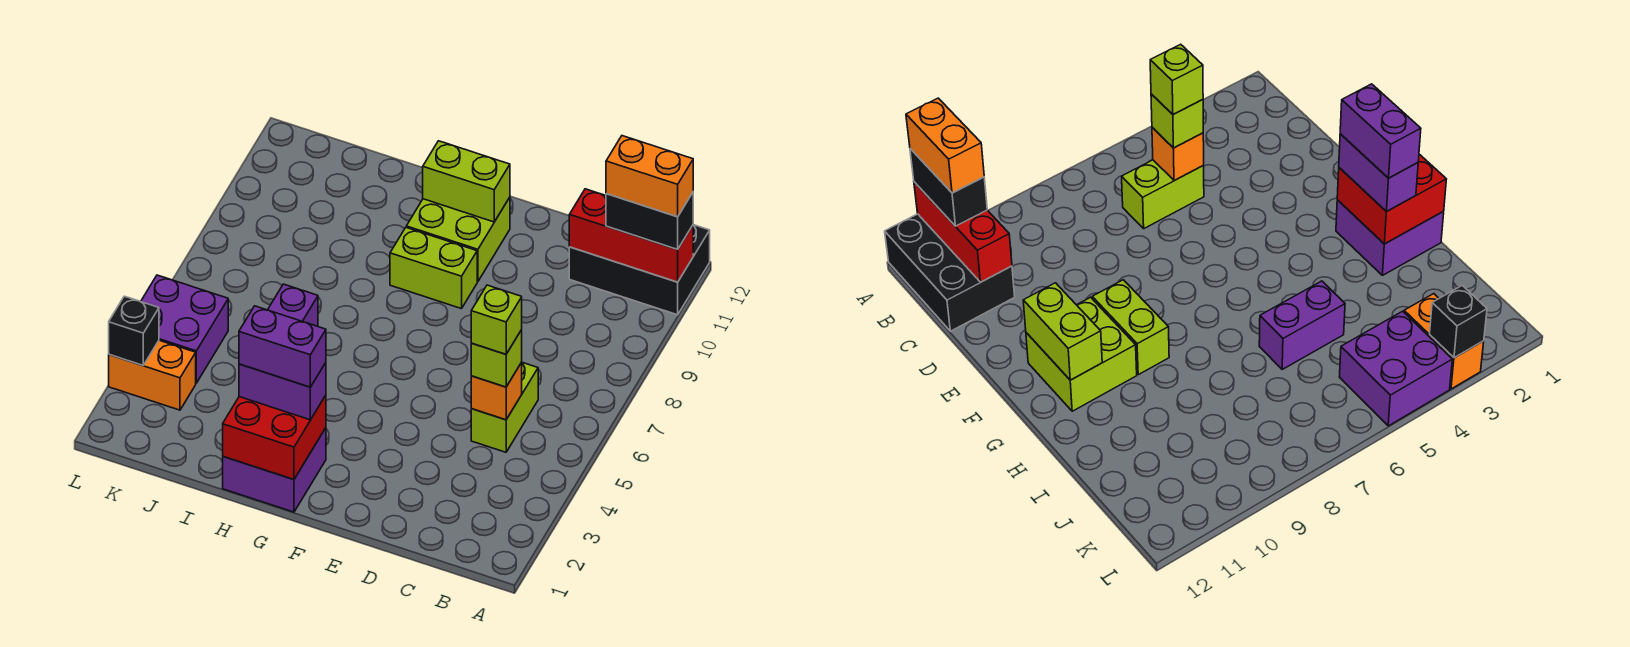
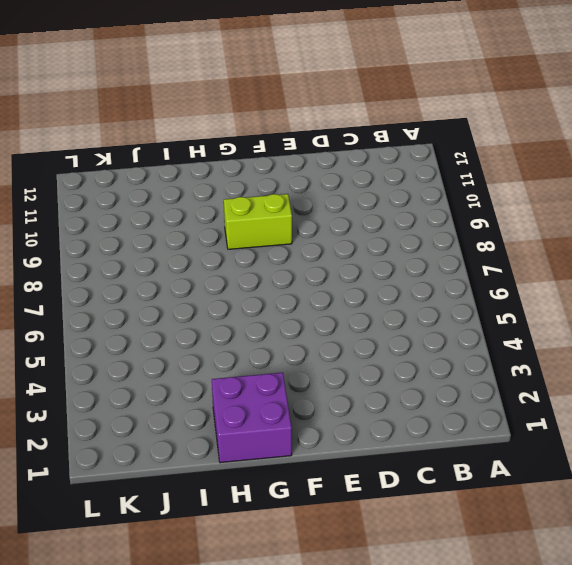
none -> black 2x3 brick [569,225,710,315]
none -> lime 1x2 brick [471,362,538,452]
none -> lime 2x2 brick [406,197,510,282]

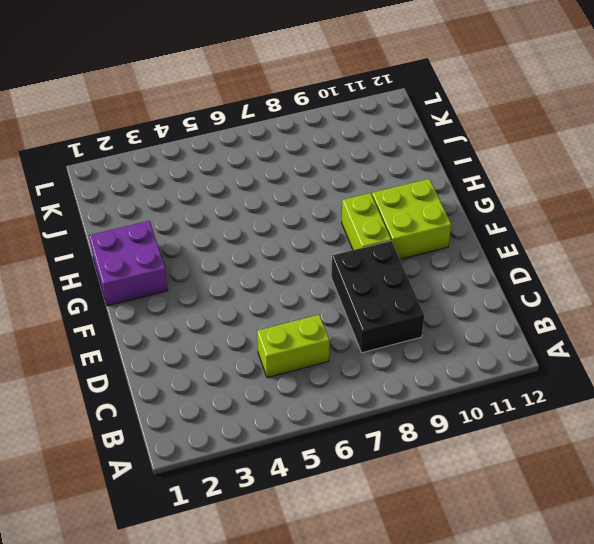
black 2x3 brick [331,241,424,353] -> black 2x3 brick moved to [569,225,710,315]
none -> purple 1x2 brick [268,284,318,326]
none -> orange 1x2 brick [109,340,196,410]
none -> purple 2x2 brick [141,275,228,383]

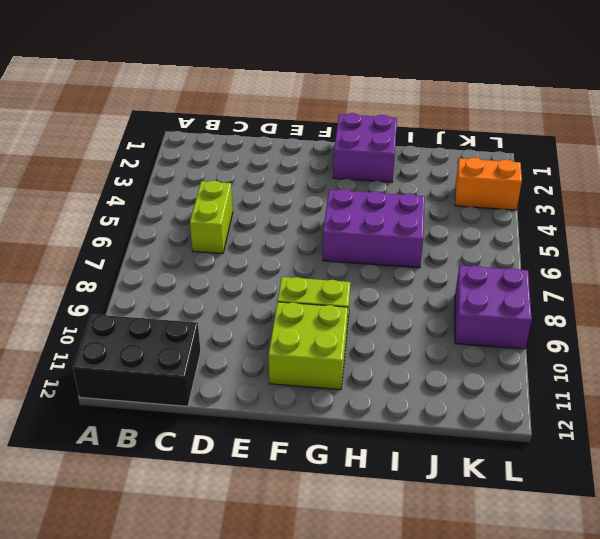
purple 2x3 brick [323,189,425,268] -> purple 1x2 brick [268,284,318,326]
purple 2x2 brick [455,265,532,349] -> purple 2x2 brick moved to [141,275,228,383]
none -> red 1x3 brick [569,189,693,282]
none -> orange 1x1 brick [471,362,522,420]
none -> lime 1x2 brick [423,141,510,222]

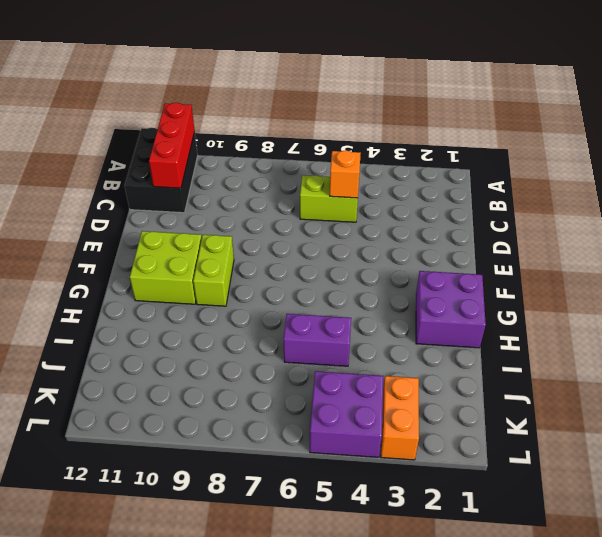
none -> lime 1x2 brick [423,141,510,222]
none -> red 2x2 brick [223,395,326,479]
none -> black 1x1 brick [109,296,159,365]

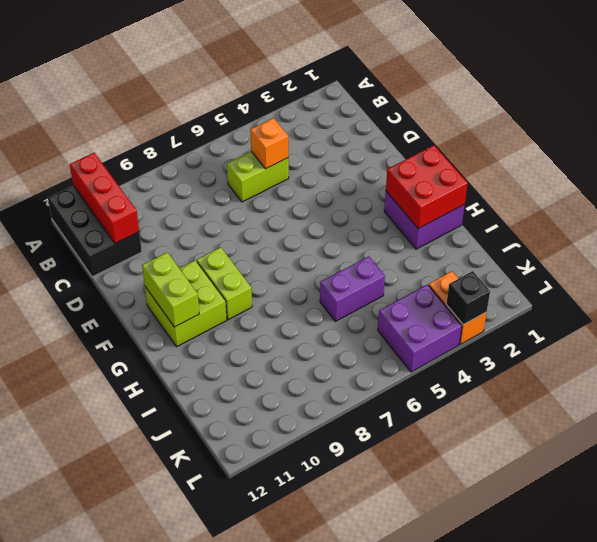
none -> black 1x2 brick [606,193,693,249]
none -> lime 1x1 brick [471,330,522,387]
none -> purple 1x2 brick [239,363,326,420]

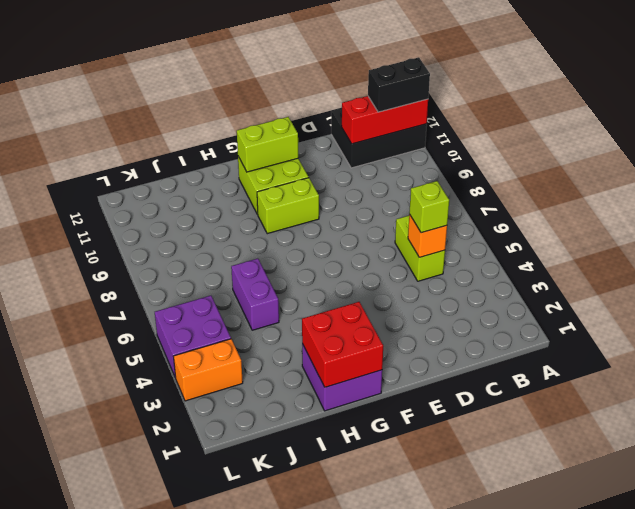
none -> black 1x1 brick [109,296,159,365]
none -> purple 1x2 brick [239,363,326,420]
none -> orange 1x2 brick [606,136,693,217]

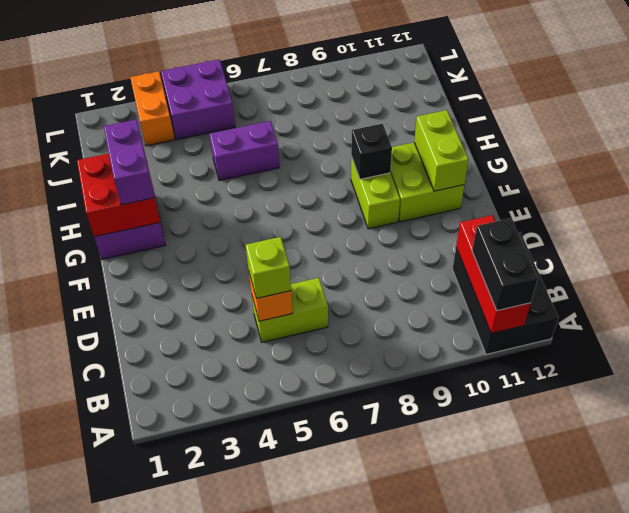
black 1x1 brick [351,124,392,179] -> black 1x1 brick moved to [109,296,159,365]
none -> orange 1x2 brick [606,136,693,217]
none -> lime 1x1 brick [471,285,522,354]
none -> purple 1x2 brick [239,306,326,387]

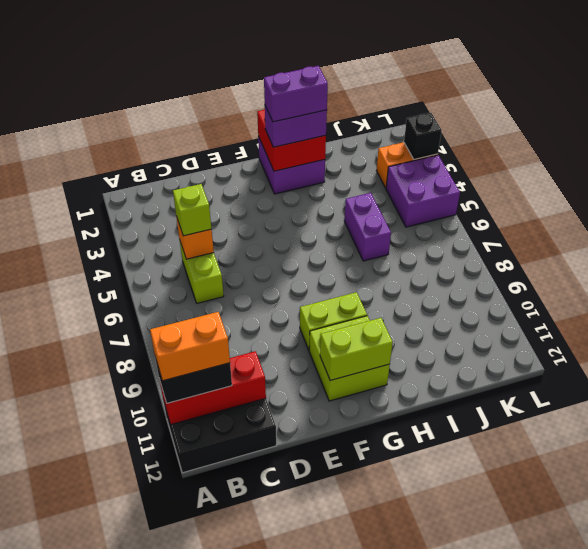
none -> lime 1x1 brick [471,285,522,354]

